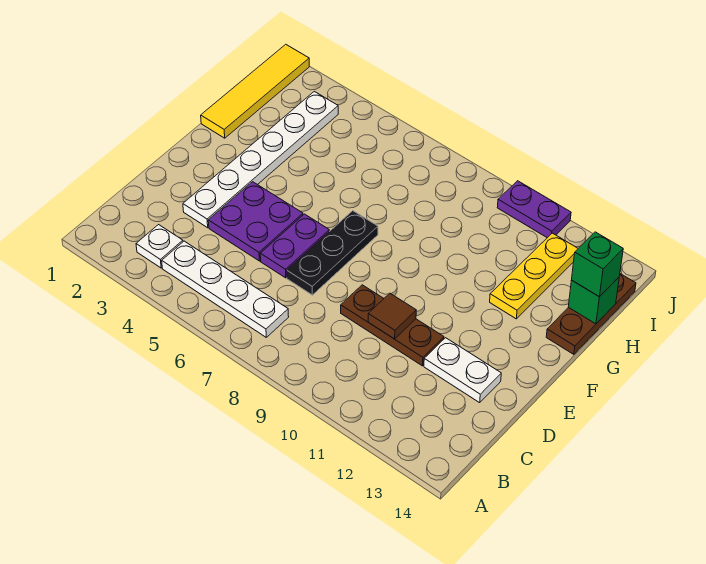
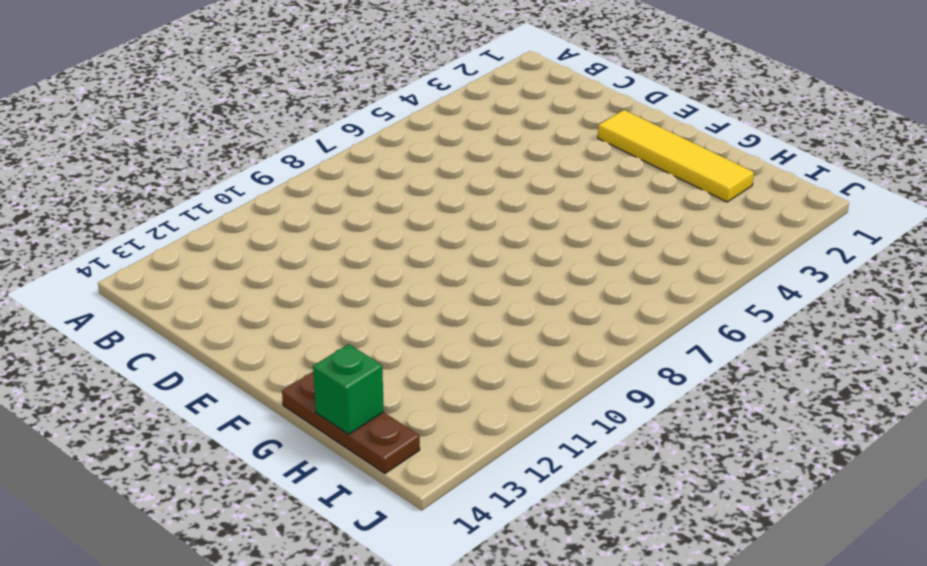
yellow 1x4 tile [598,110,754,202] -> yellow 1x4 tile moved to [201,44,309,138]
none -> white 1x1 plate [136,225,183,268]
none -> white 1x4 plate [162,241,289,337]
none -> white 1x6 plate [183,91,338,228]

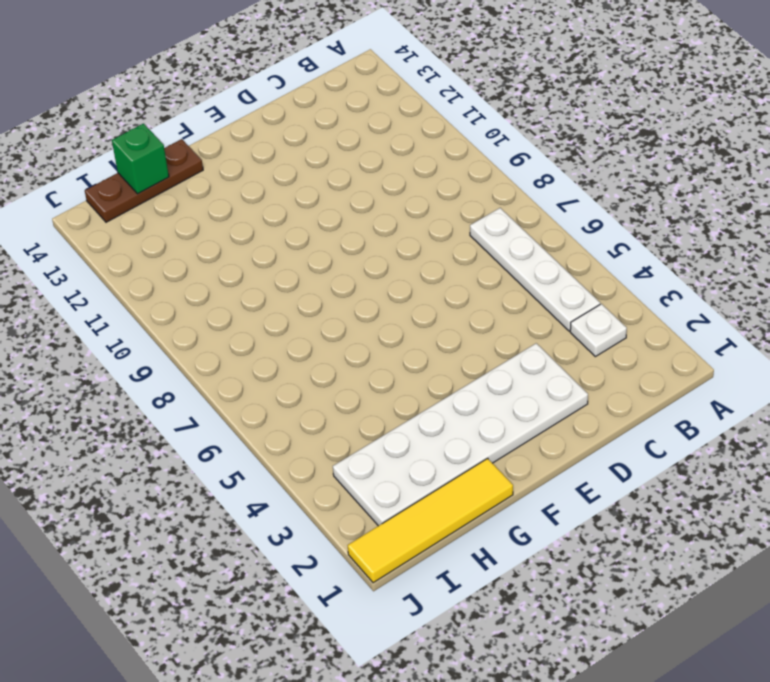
white 2x6 plate [333,343,588,526] -> white 1x6 plate [183,91,338,228]
none -> purple 2x2 plate [208,182,303,261]
none -> purple 1x2 plate [260,214,329,278]
none -> black 1x3 plate [287,211,378,295]

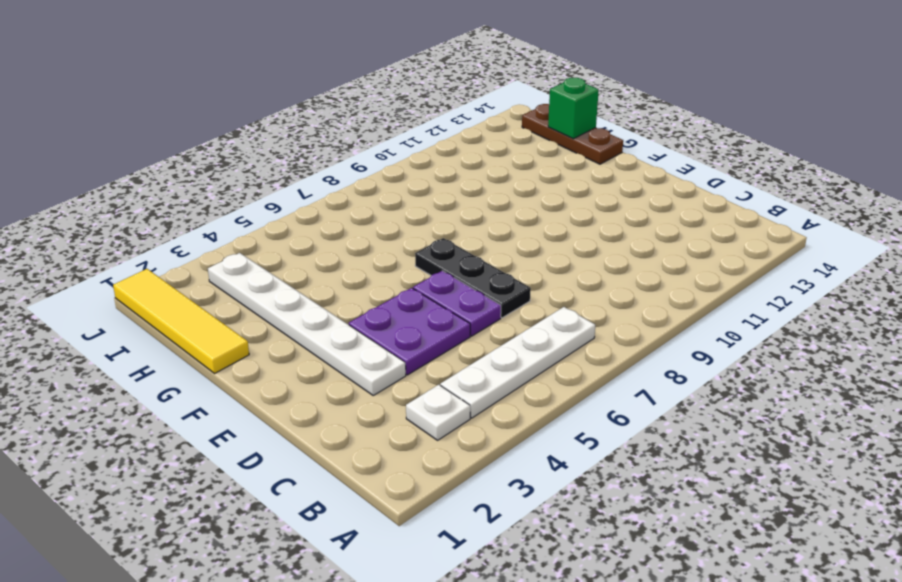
none -> brown 1x3 plate [341,285,444,366]
none -> white 1x2 plate [424,338,501,403]
none -> yellow 1x3 plate [490,233,578,319]

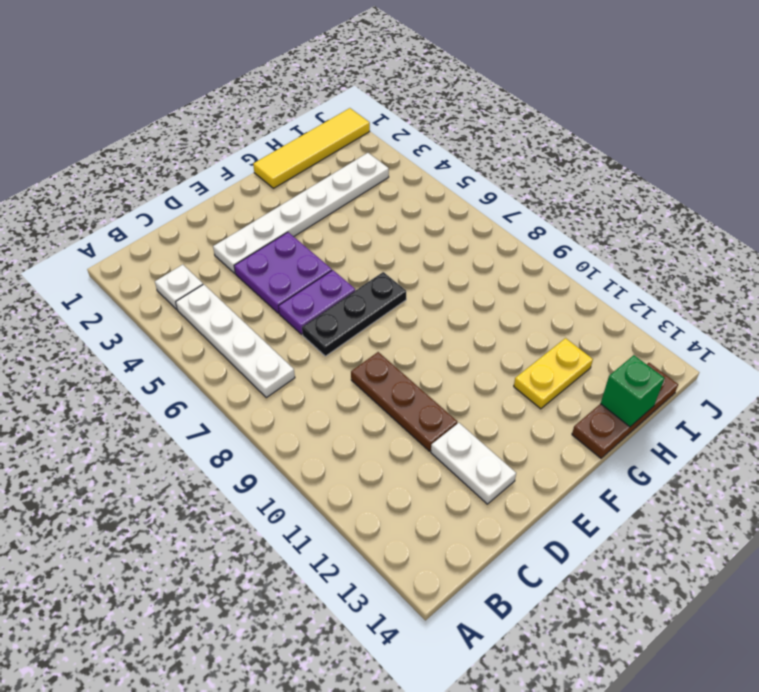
yellow 1x2 plate [514,338,593,409] -> yellow 1x3 plate [490,233,578,319]
none -> purple 1x2 plate [497,181,571,238]
none -> brown 1x1 tile [368,293,416,339]
none -> green 1x1 brick [572,232,623,297]

